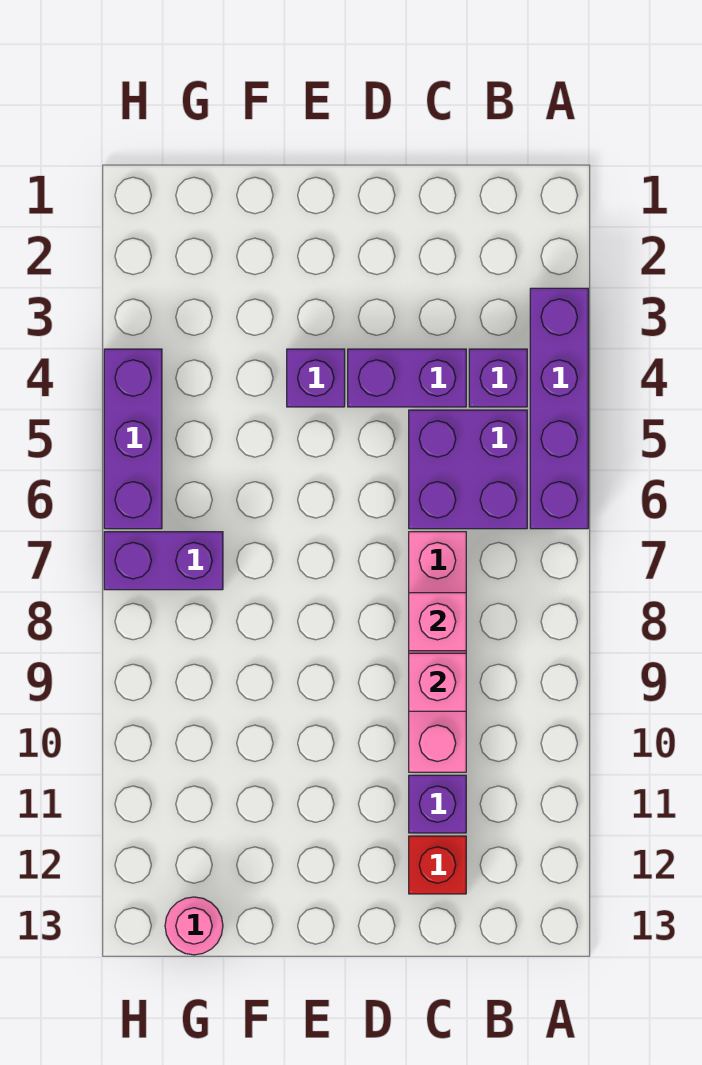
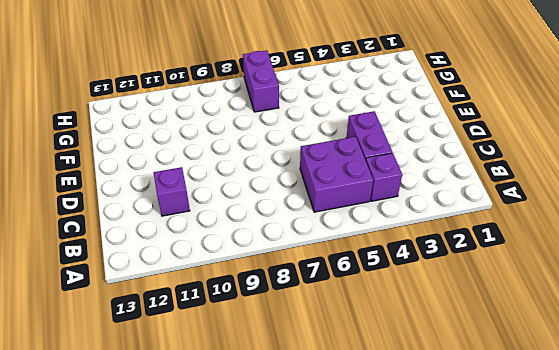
none -> purple 1x4 brick [530,288,588,529]
none -> pink 1x4 brick [409,532,466,772]
none -> red 1x1 brick [409,836,466,894]

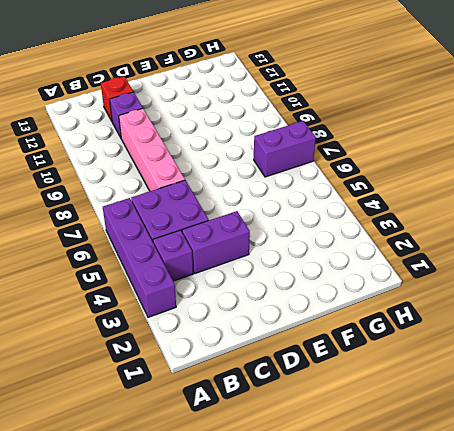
none -> purple 1x1 brick [287,349,345,407]
none -> pink 1x1 round brick [165,897,223,955]
none -> purple 1x3 brick [104,349,162,529]

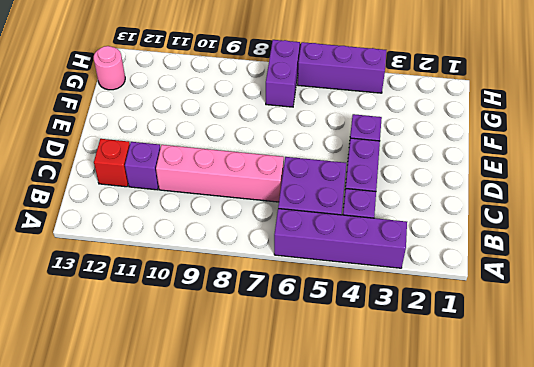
none -> pink 1x1 brick [409,593,466,651]
none -> pink 1x1 brick [409,653,466,711]

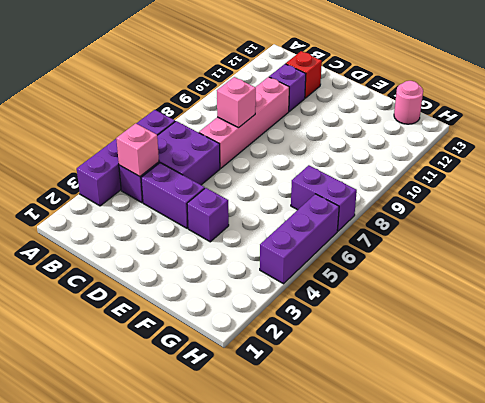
pink 1x1 brick [116,123,159,177] -> pink 1x1 brick moved to [409,653,466,711]

